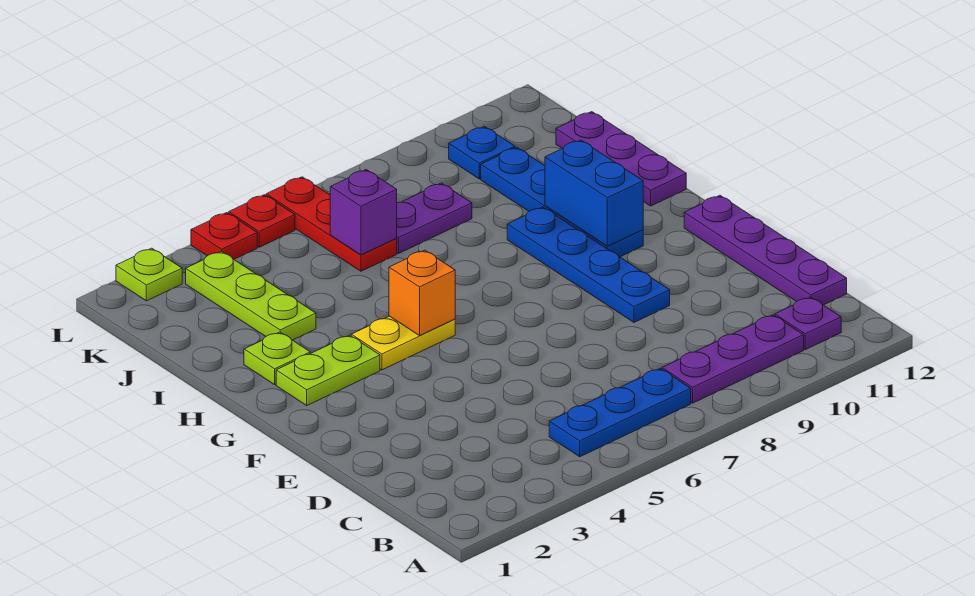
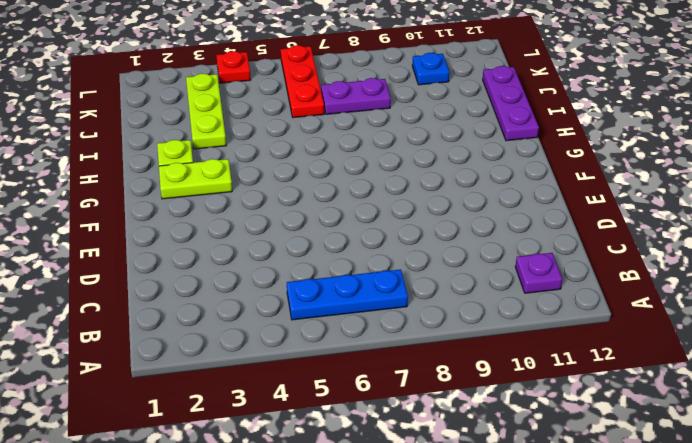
none -> purple 1x3 plate [662,315,804,403]
none -> purple 1x4 plate [684,195,847,305]
none -> blue 1x4 plate [507,207,670,322]

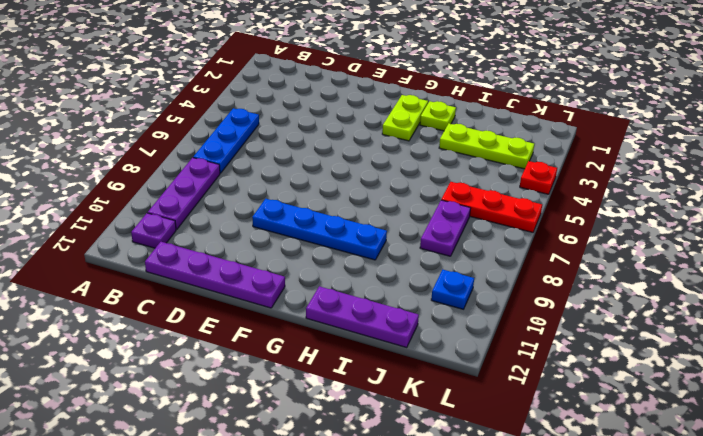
none -> yellow 1x2 plate [351,316,455,370]
none -> blue 1x4 plate [481,147,643,257]
none -> lime 1x1 plate [116,248,182,301]

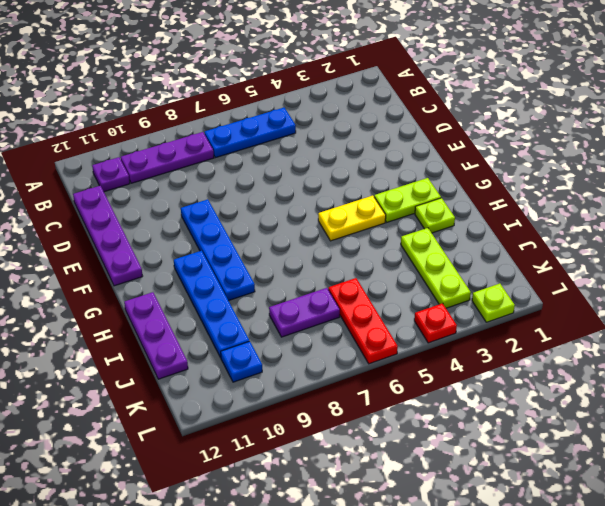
none -> red 1x1 plate [229,195,295,247]
none -> orange 1x1 brick [389,250,455,336]
none -> blue 1x2 brick [545,140,643,246]

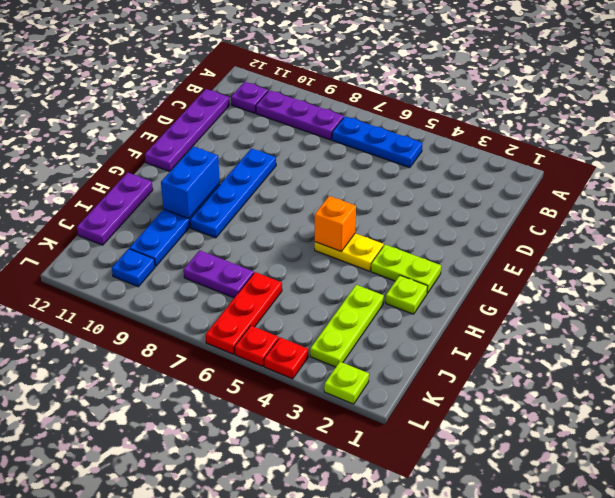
none -> purple 1x1 brick [330,170,397,255]

